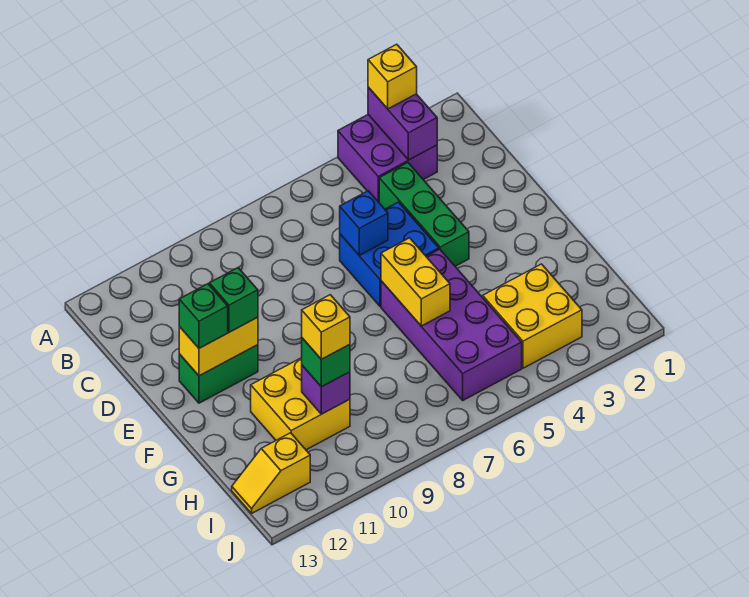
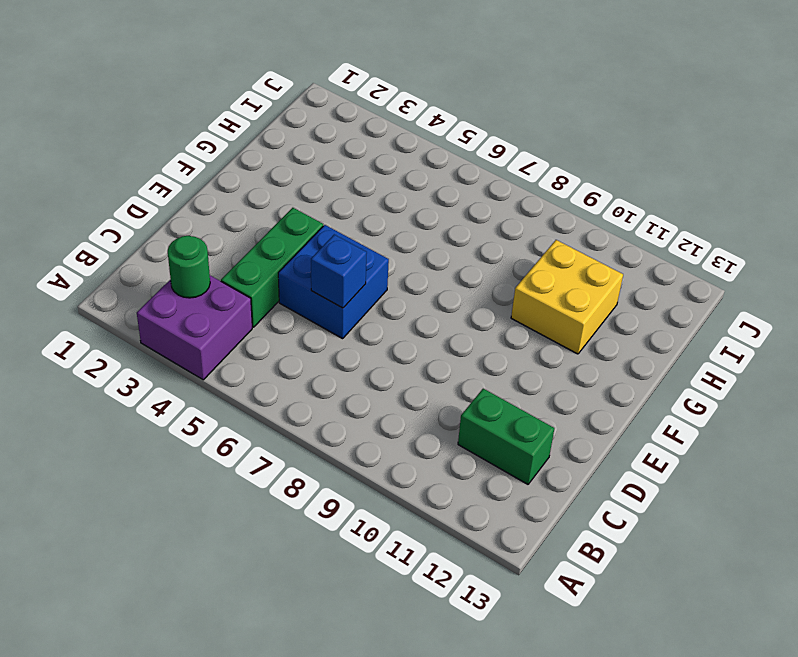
green 1x1 round brick [167,236,210,298] -> purple 1x2 brick [368,87,437,160]
green 1x2 brick [458,389,554,484] -> green 1x2 brick moved to [179,345,258,403]
none -> purple 2x4 brick [381,249,522,400]
none -> yellow 2x2 brick [483,264,582,368]
none -> yellow 1x2 slope [232,433,310,513]

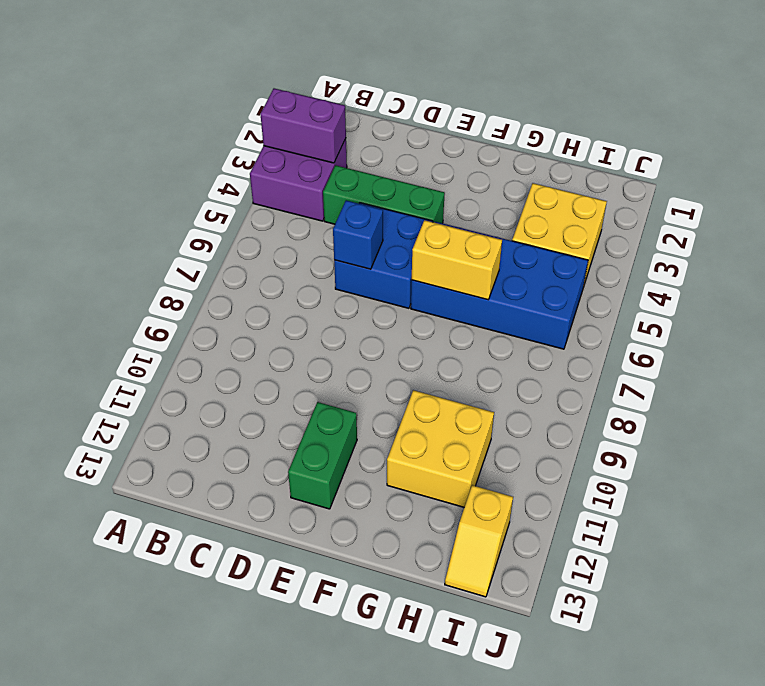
blue 2x4 brick [411,222,588,349] -> purple 2x4 brick [381,249,522,400]
none -> yellow 1x2 brick [179,317,258,376]
none -> purple 1x1 brick [302,365,350,414]
none -> yellow 1x1 brick [368,44,417,109]

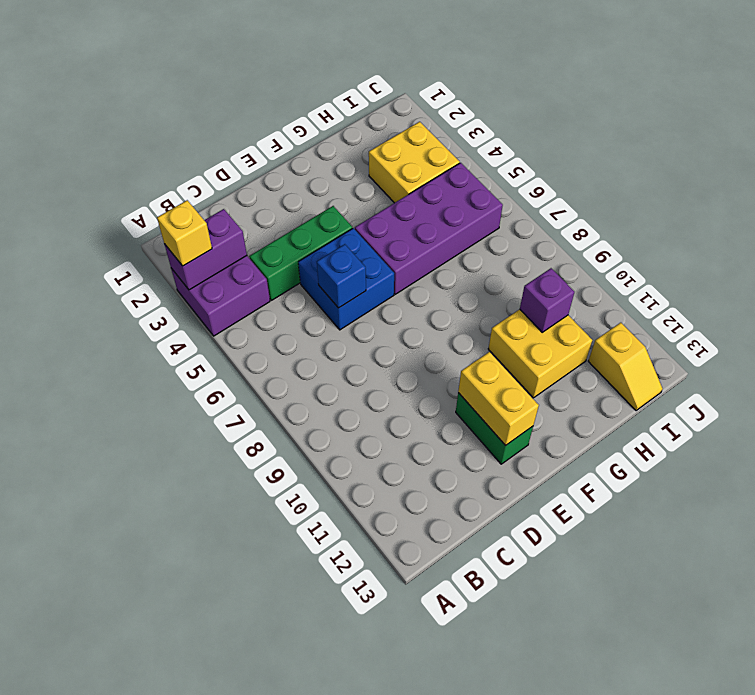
none -> yellow 1x2 brick [381,238,450,326]
none -> green 1x1 brick [209,268,258,332]
none -> green 1x1 brick [179,284,228,348]

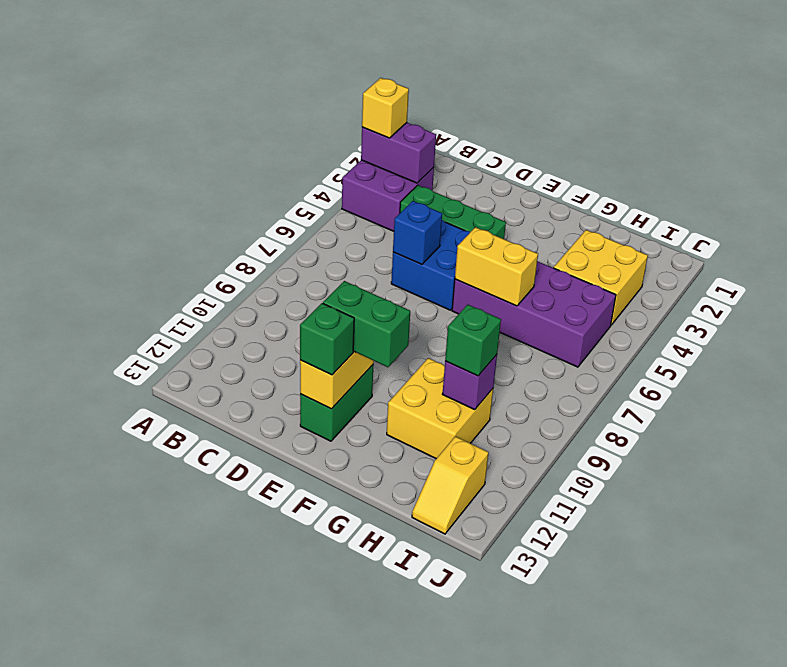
green 1x2 brick [323,281,410,367] -> green 1x1 brick [209,268,258,332]
none -> yellow 1x1 brick [302,295,350,359]

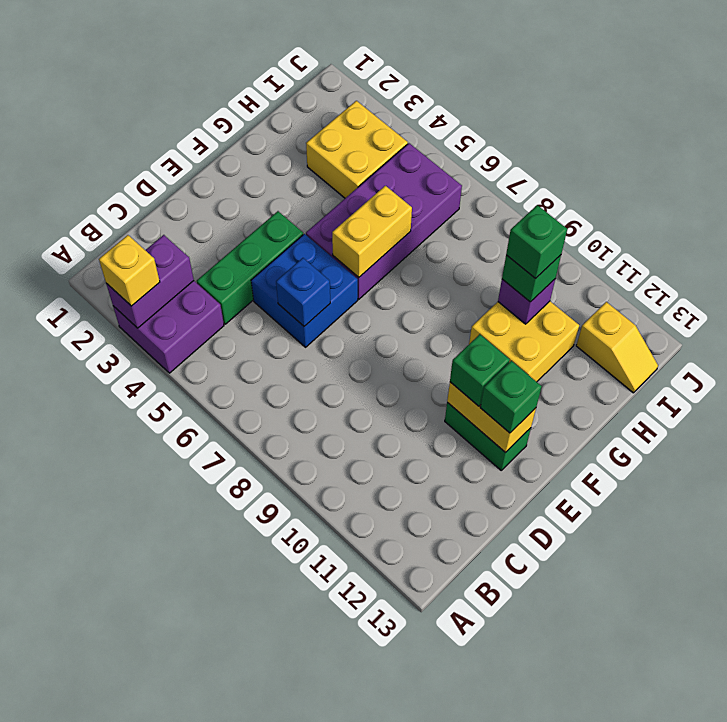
green 1x1 brick [506,205,567,279] -> yellow 1x1 brick [302,295,350,359]

